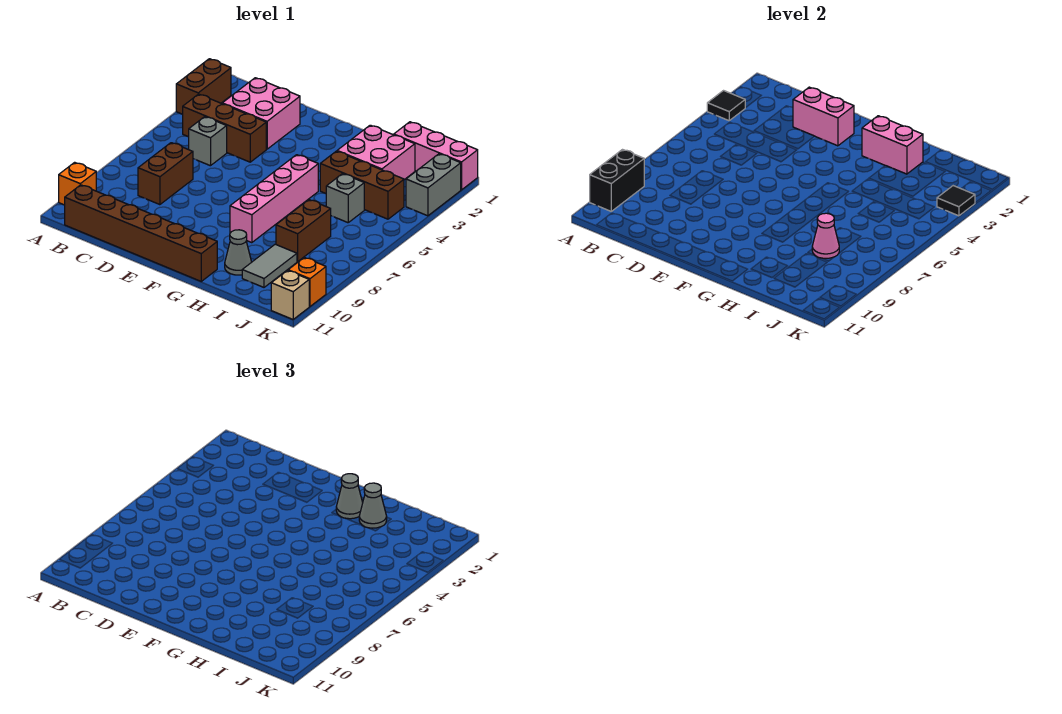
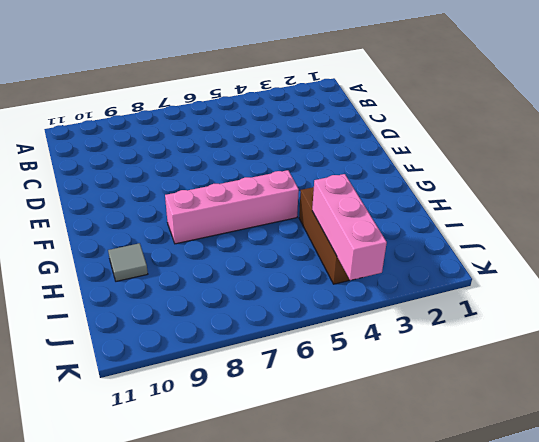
grey 1x1 tile [108,243,148,281] -> grey 1x1 cone [225,230,251,275]
pink 1x3 brick [312,174,387,280] -> pink 1x3 brick moved to [394,122,478,190]
none -> brown 1x2 brick [176,59,231,114]
none -> orange 1x1 brick [59,162,96,205]
none -> brown 1x3 brick [183,94,266,162]

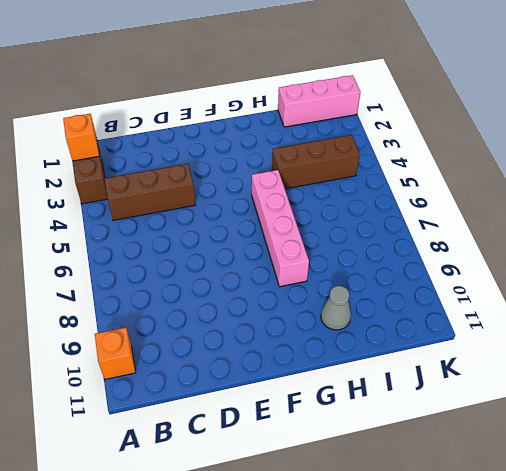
orange 1x1 brick [63,114,99,161] -> orange 1x1 brick moved to [288,258,326,306]
none -> brown 1x6 brick [65,185,217,281]
none -> pink 2x2 brick [222,78,300,149]
none -> grey 1x1 brick [189,117,227,166]

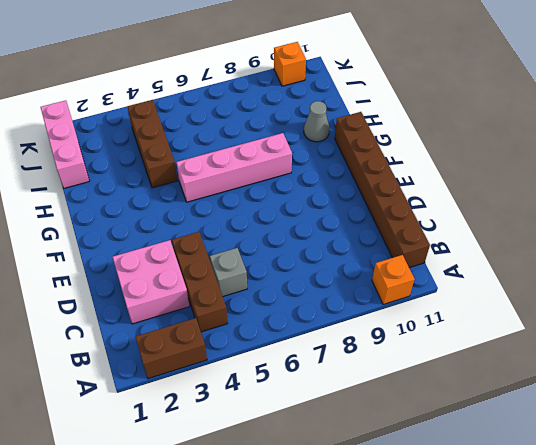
none -> brown 1x2 brick [138,143,193,205]
none -> pink 2x2 brick [337,125,415,180]
none -> grey 1x1 brick [326,174,364,223]

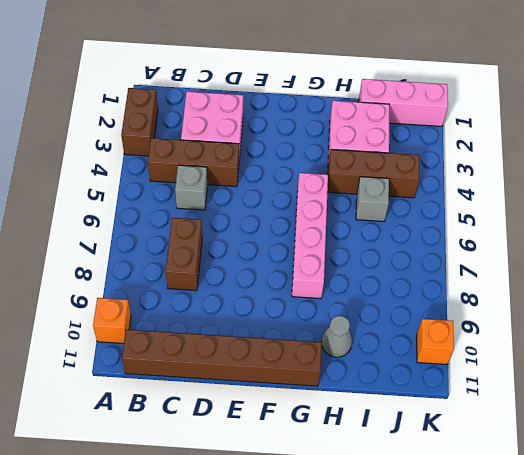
none -> brown 1x2 brick [276,200,331,262]
none -> grey 1x2 tile [242,244,297,287]
none -> grey 1x2 brick [406,154,461,216]

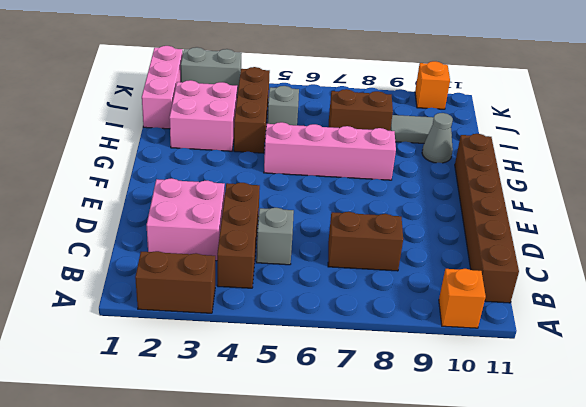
none -> tan 1x1 brick [271,271,309,319]
none -> black 1x1 tile [707,91,745,121]
none -> black 1x2 brick [590,150,644,211]

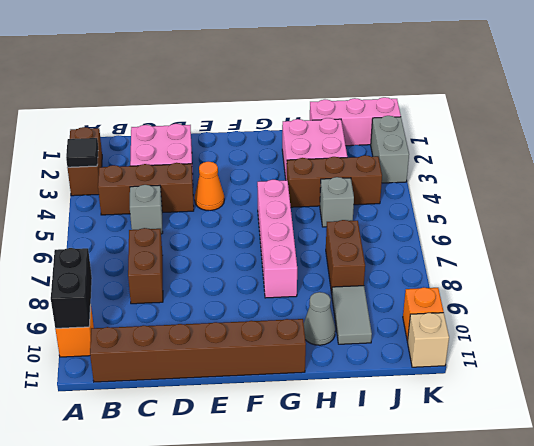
orange 1x1 cone [195,162,224,211] -> none
none -> pink 1x2 brick [793,87,854,146]
none -> pink 1x2 brick [862,116,923,174]
none -> pink 1x1 cone [812,213,839,258]

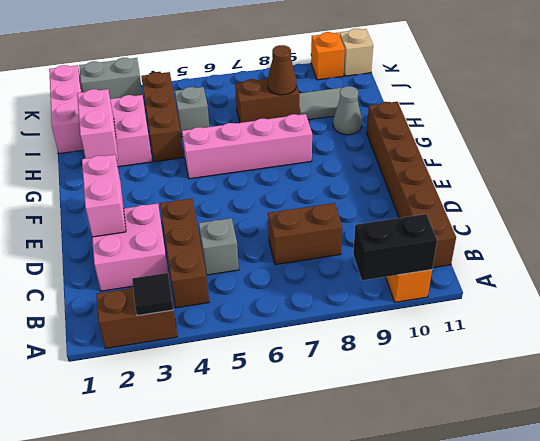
brown 1x1 cone [267,45,297,95] -> pink 1x1 cone [812,213,839,258]
none -> black 1x1 tile [937,186,975,216]
none -> grey 1x1 cone [336,474,363,519]
none -> grey 1x1 cone [359,483,387,528]

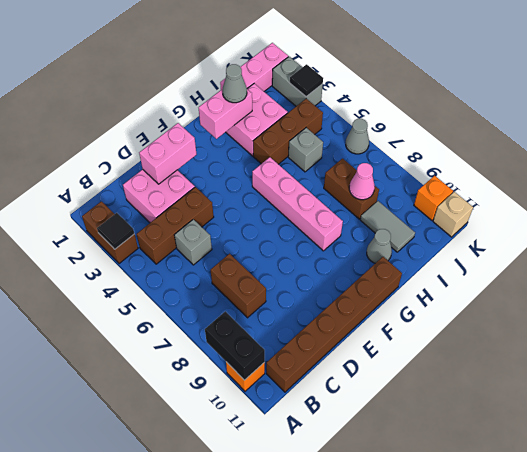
grey 1x1 cone [346,119,369,154] -> grey 1x1 cone moved to [336,474,363,519]

